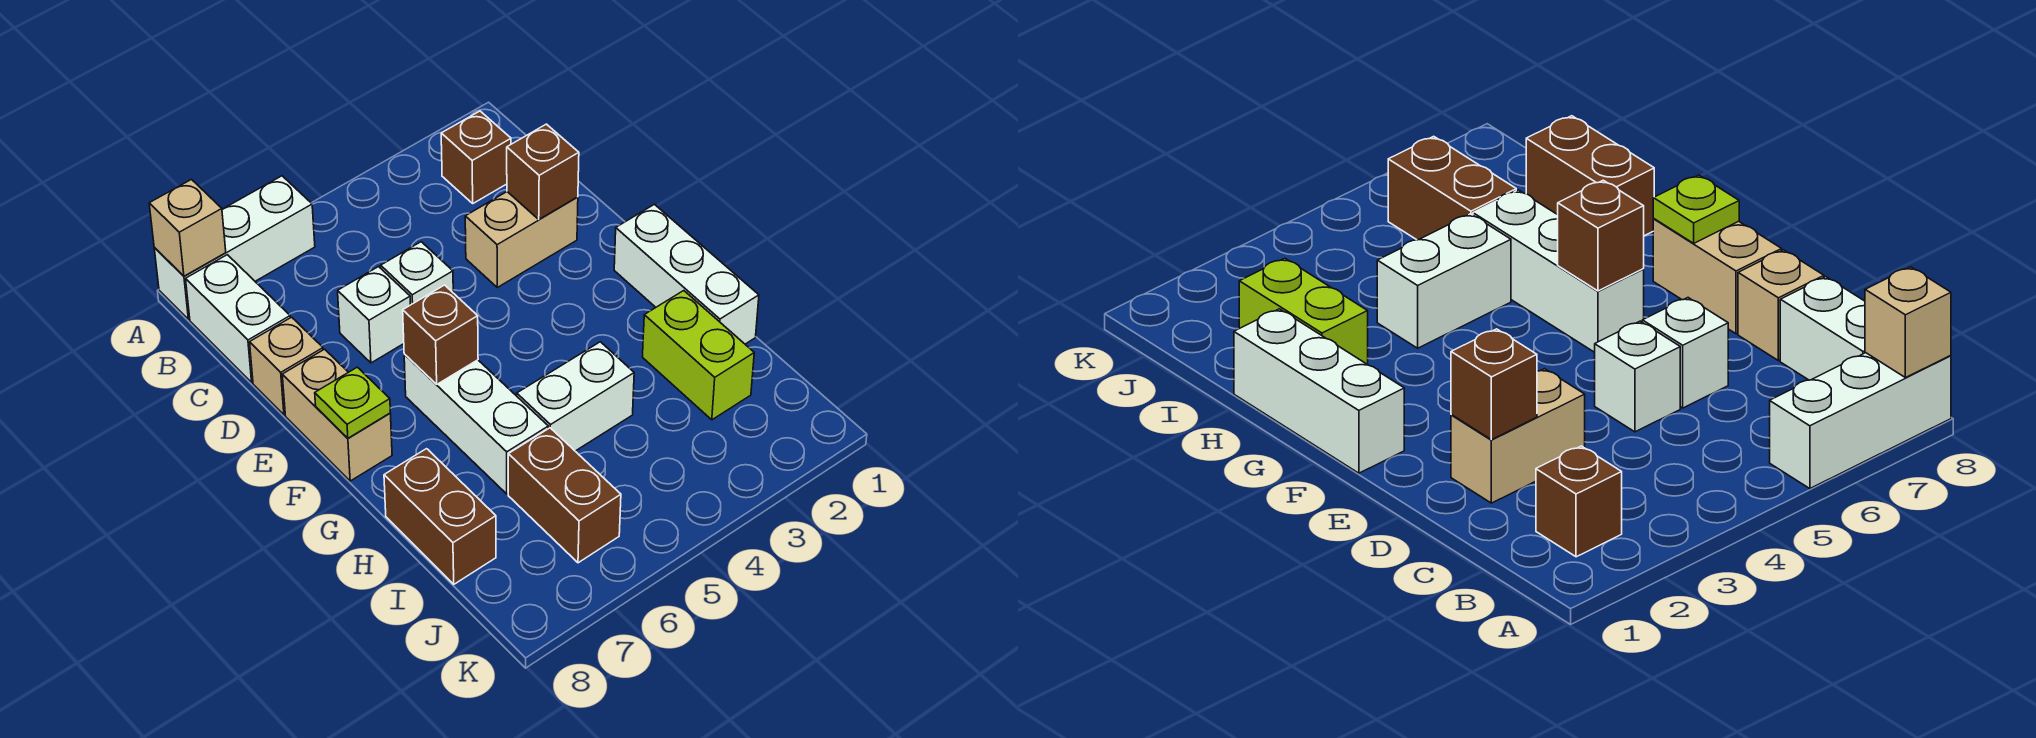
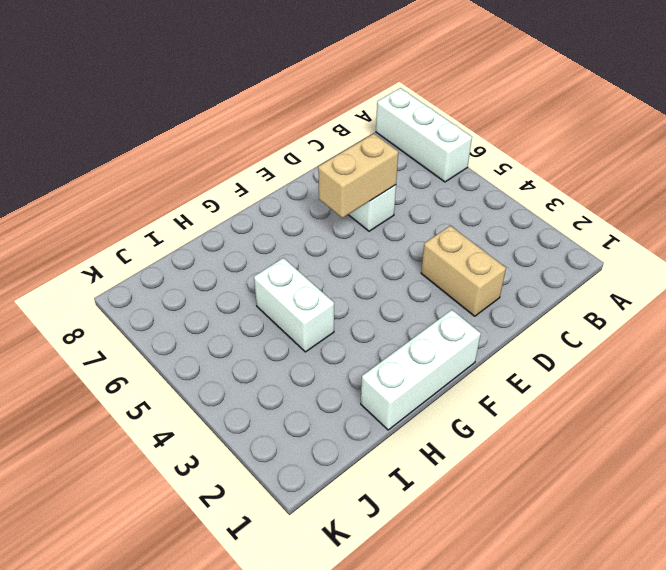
tan 1x2 brick [318,134,398,218] -> tan 1x2 brick moved to [282,349,392,481]
none -> brown 1x1 brick [441,111,511,203]
none -> white 1x2 brick [186,255,290,382]
none -> white 1x1 brick [381,242,453,305]

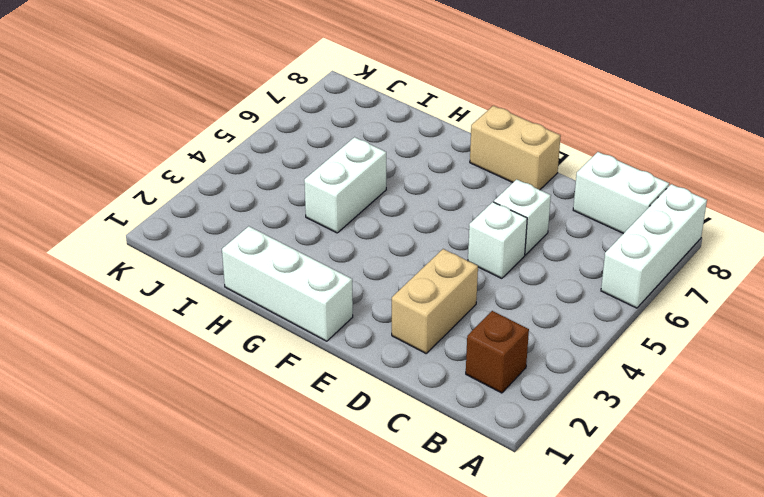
none -> tan 1x1 brick [250,317,323,415]
none -> white 1x3 brick [404,354,548,494]
none -> lime 1x2 brick [643,291,754,420]

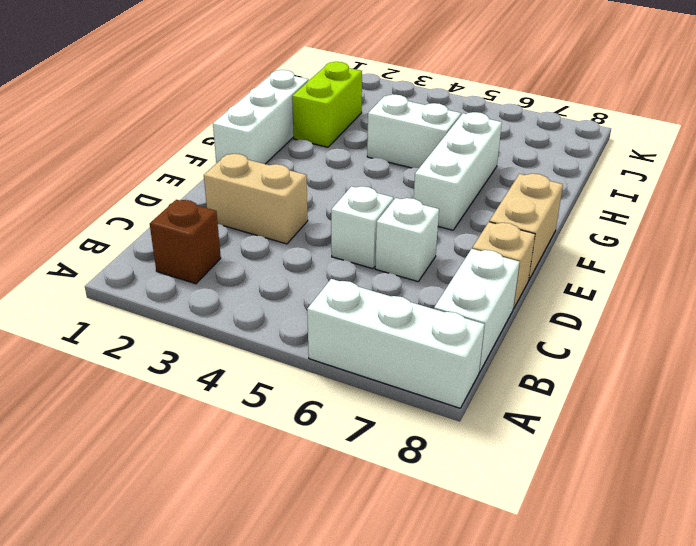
none -> brown 1x2 brick [384,449,496,584]
none -> brown 1x2 brick [508,428,621,563]
none -> tan 1x1 brick [149,180,226,276]

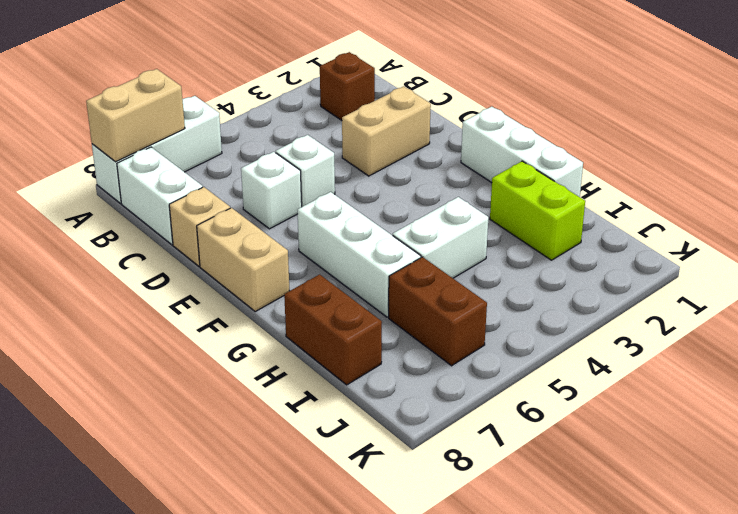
tan 1x2 brick [86,69,185,162] -> tan 1x1 brick [149,180,226,276]
none -> brown 1x1 brick [507,124,579,219]
none -> brown 1x1 brick [403,285,478,384]
none -> lime 1x1 plate [315,367,390,438]

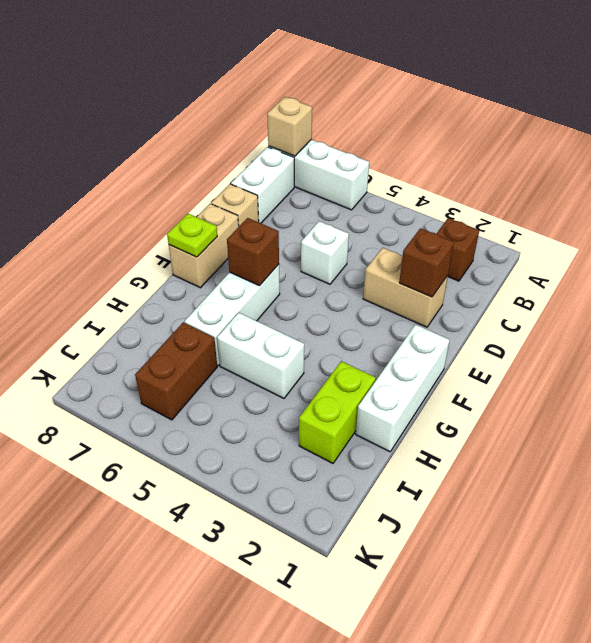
none -> white 1x1 brick [338,267,410,363]
none -> brown 1x2 brick [384,449,496,584]

